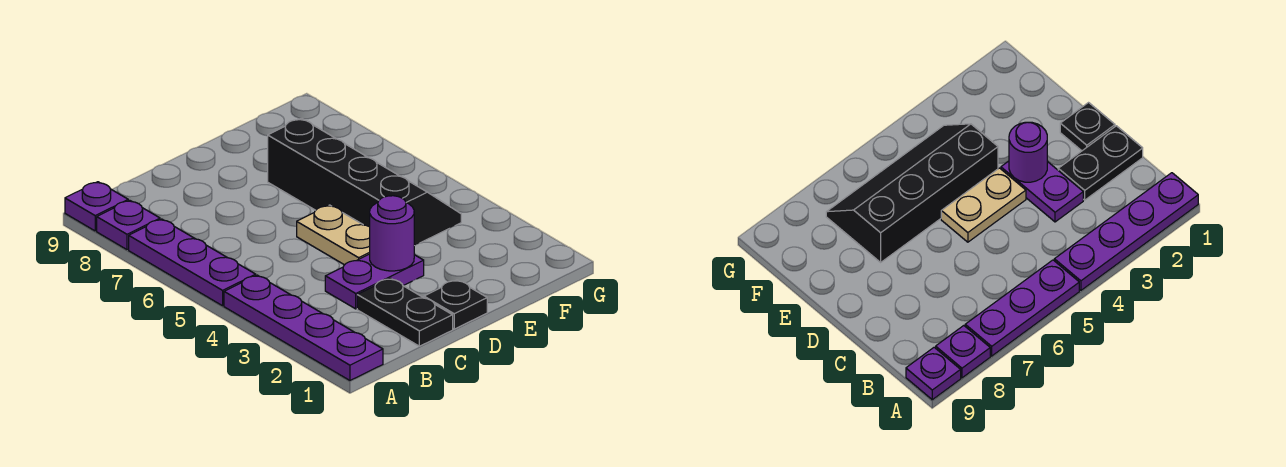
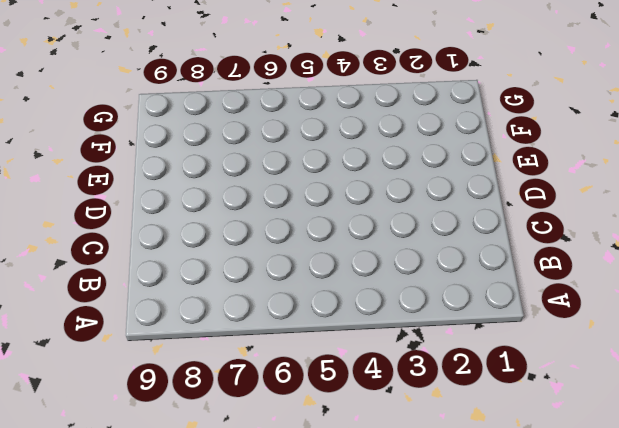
none -> purple 1x4 plate [224,275,383,380]
none -> purple 1x3 plate [129,219,256,306]

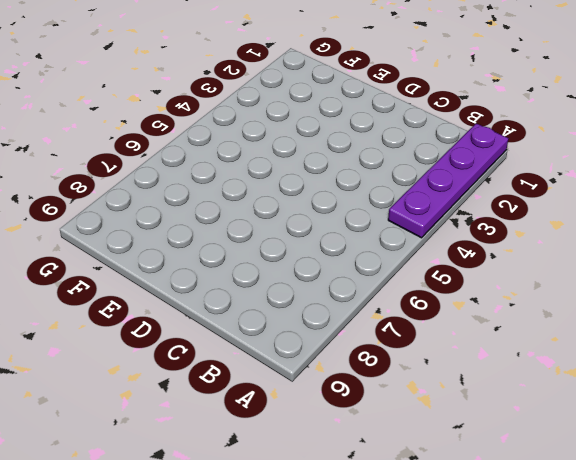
none -> purple 1x3 plate [129,219,256,306]
none -> purple 1x1 plate [97,200,160,250]

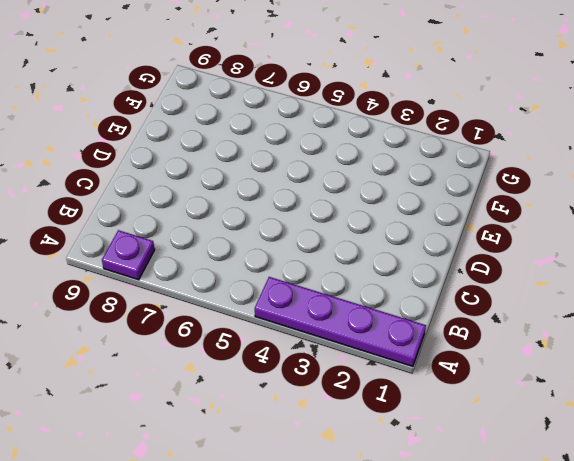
none -> purple 1x3 plate [129,219,256,306]
none -> purple 1x1 plate [65,182,128,231]

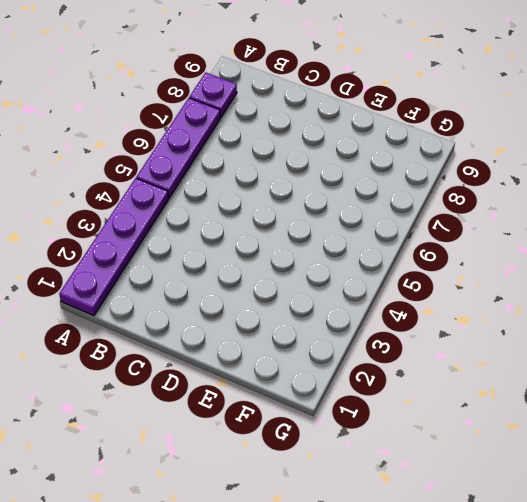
none -> purple 1x1 plate [65,182,128,231]
none -> black 1x2 plate [357,278,453,346]

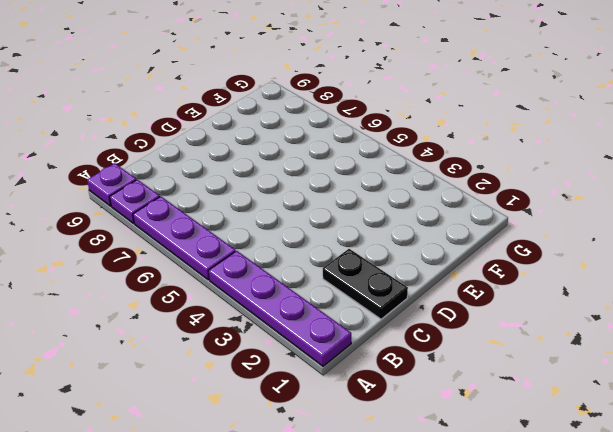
none -> purple 1x2 plate [325,254,424,309]
none -> black 1x1 plate [424,280,487,329]

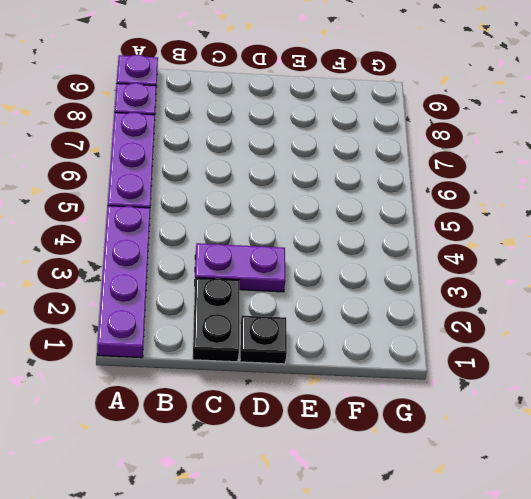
none -> tan 1x2 plate [297,205,370,265]
none -> black 2x4 slope [268,118,461,246]

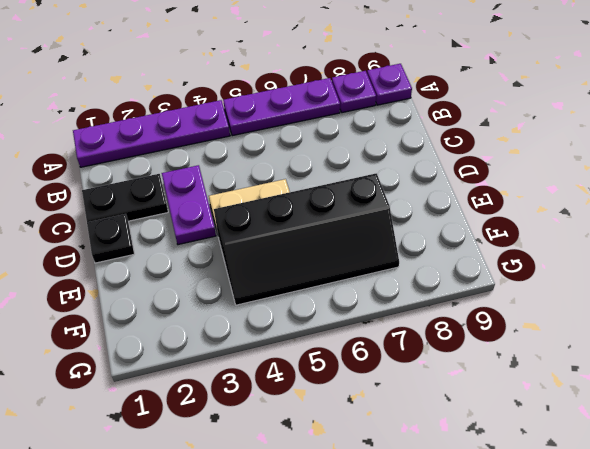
none -> purple 1x1 round brick [370,196,414,271]

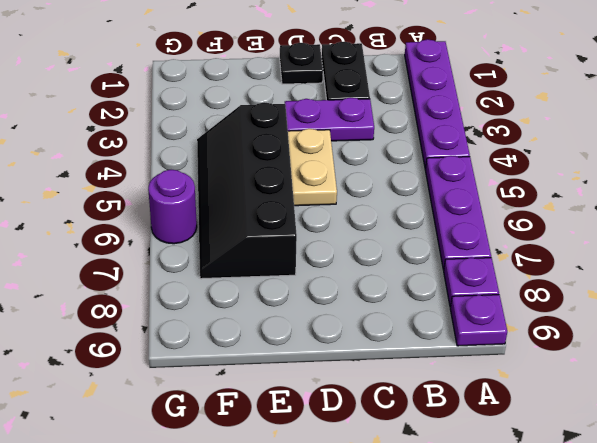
purple 1x1 round brick [148,170,197,244] -> purple 1x1 round brick moved to [370,196,414,271]

